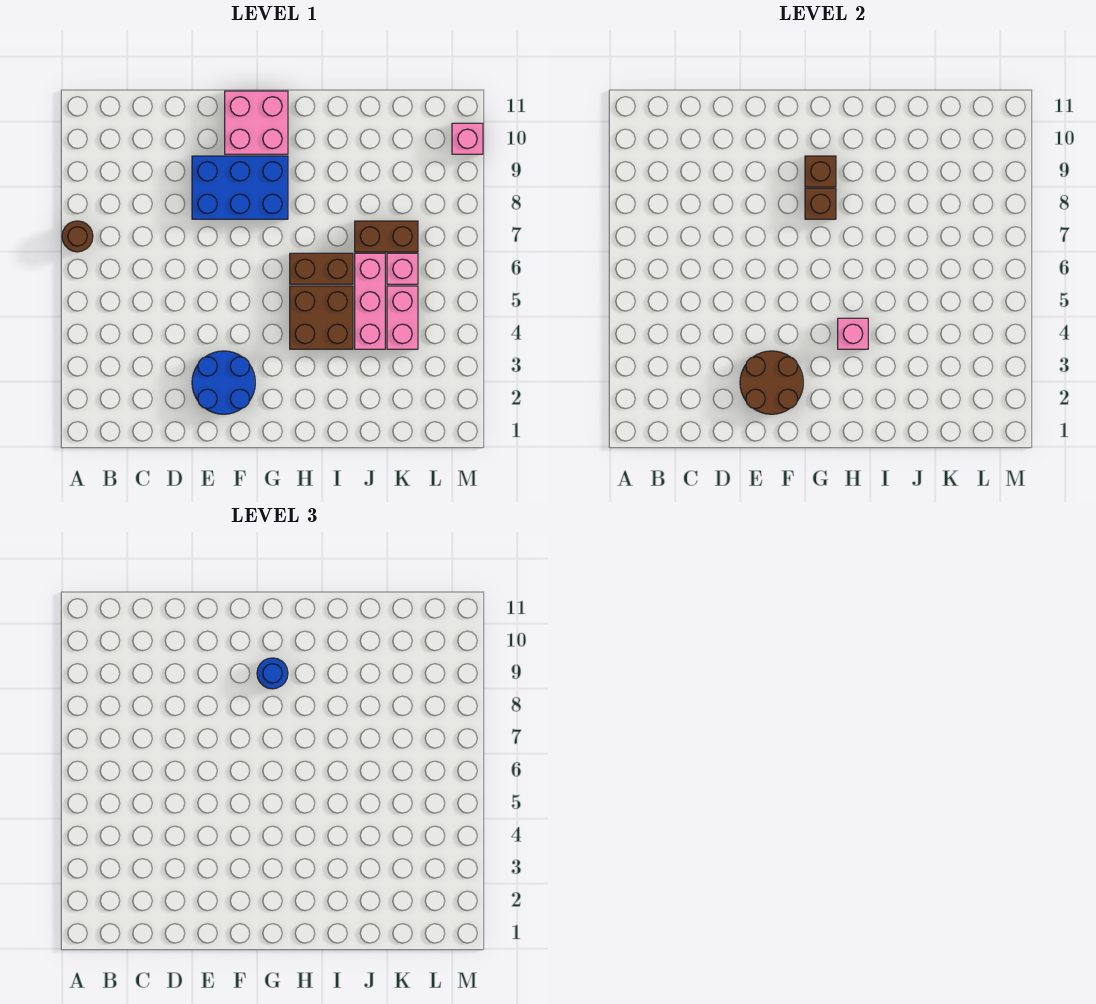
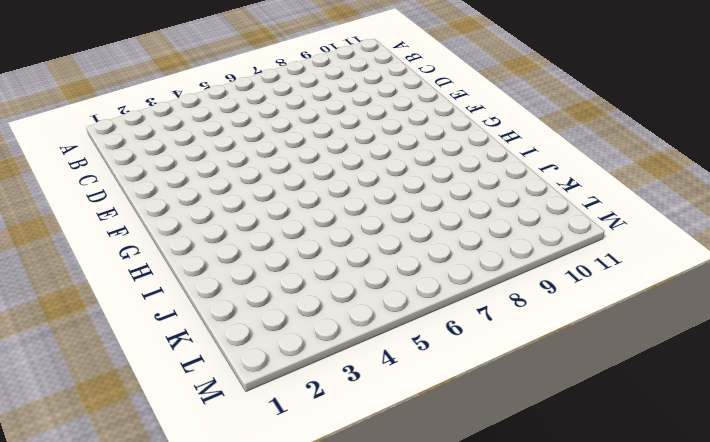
none -> brown 1x1 round brick [62,221,93,252]
none -> blue 2x2 round brick [192,351,255,414]
none -> blue 2x3 brick [192,156,288,219]

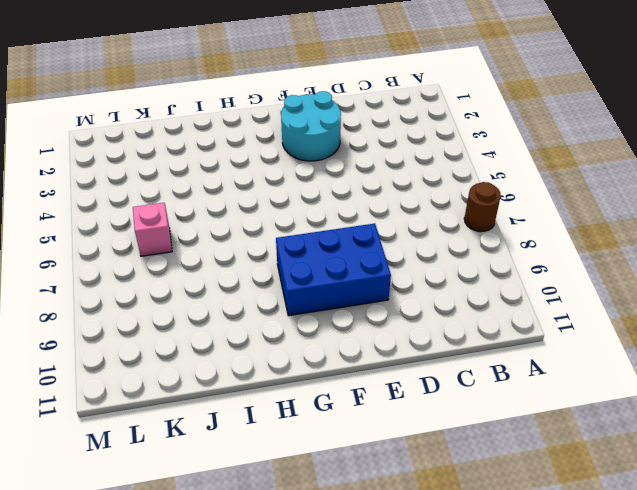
cyan 2x2 round brick [281,91,341,161] -> blue 2x2 round brick [192,351,255,414]
none -> pink 2x2 brick [225,91,288,154]
none -> brown 2x2 brick [290,286,353,349]
none -> brown 1x2 brick [290,253,353,284]

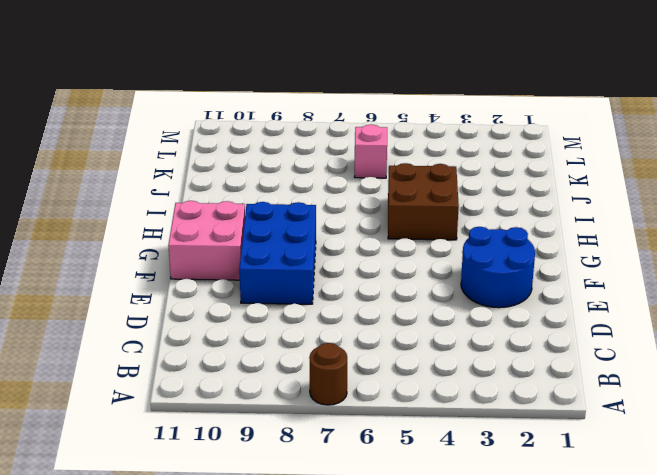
none -> brown 1x2 brick [290,253,353,284]
none -> pink 1x3 brick [355,253,385,349]
none -> brown 1x2 brick [355,221,418,252]

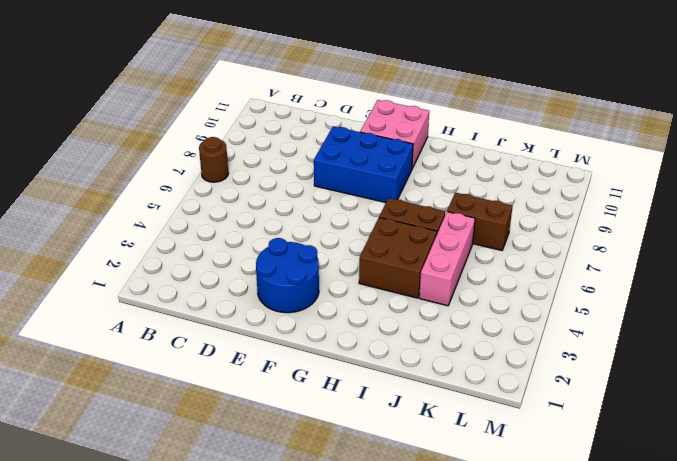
none -> pink 1x2 brick [387,286,418,349]
none -> pink 1x1 brick [387,253,418,284]
none -> pink 1x1 brick [452,123,483,154]

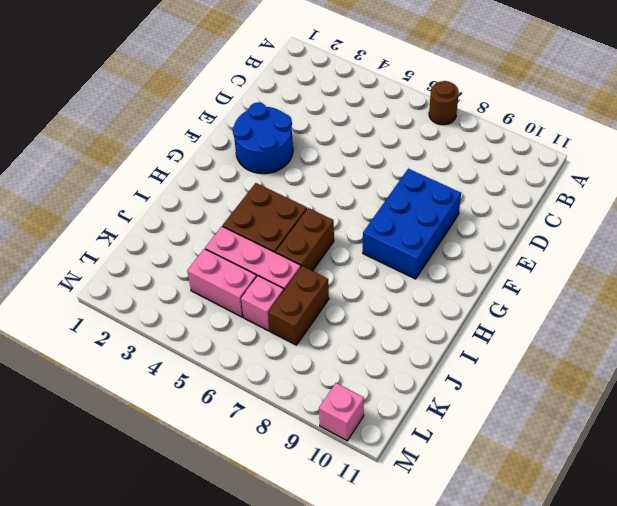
none -> pink 2x2 brick [225,91,288,154]
none -> brown 2x2 round brick [740,351,803,414]
none -> brown 1x1 brick [805,188,836,219]

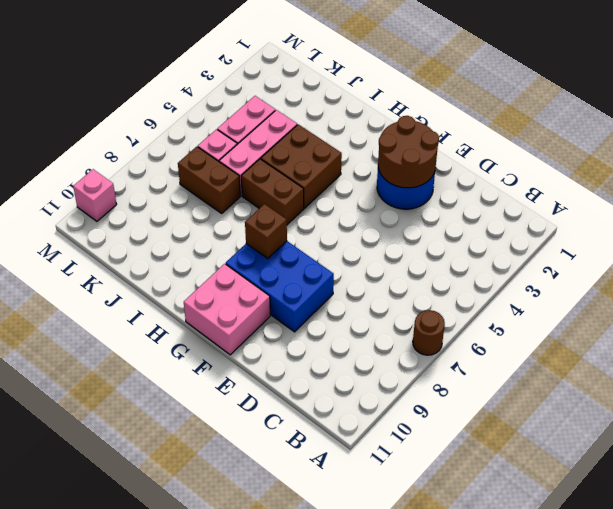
none -> brown 1x1 brick [805,156,836,187]
none -> pink 1x1 brick [838,318,868,349]
none -> blue 1x1 round brick [257,658,288,689]

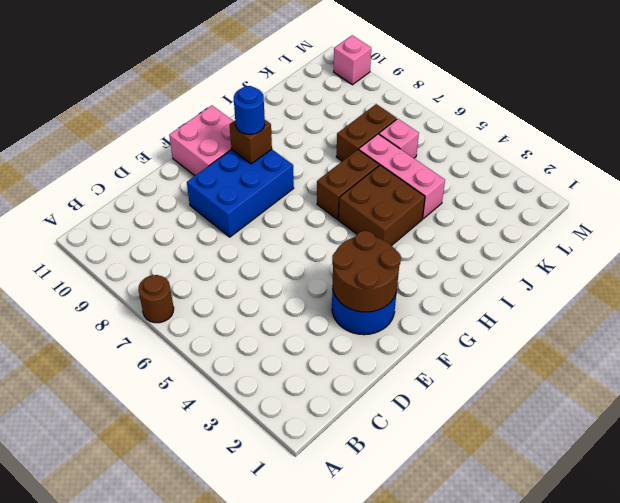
none -> pink 1x2 brick [387,286,418,349]
none -> brown 1x1 brick [805,188,836,219]
none -> pink 1x1 brick [838,318,868,349]

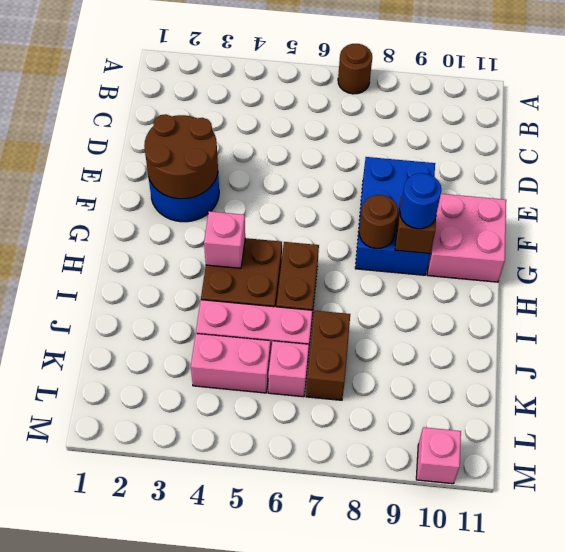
brown 1x1 round brick [359,195,398,248] -> brown 1x1 brick [805,188,836,219]

